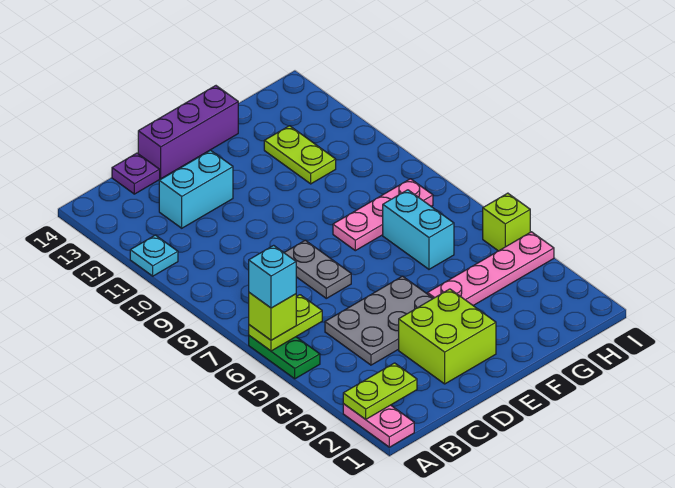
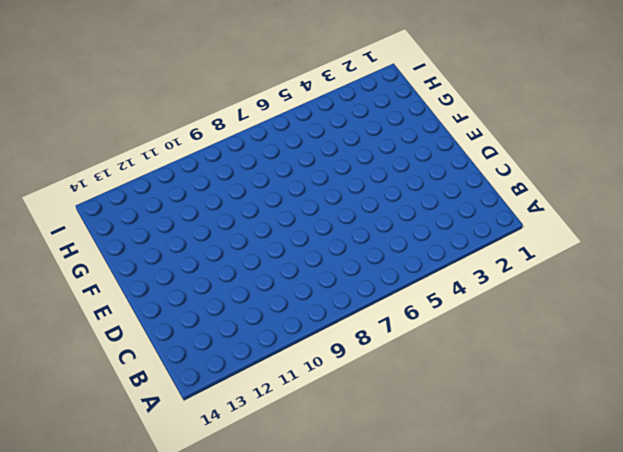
none -> pink 1x2 plate [343,404,414,447]
none -> green 1x2 plate [249,336,320,379]
none -> cyan 1x1 plate [130,235,178,276]

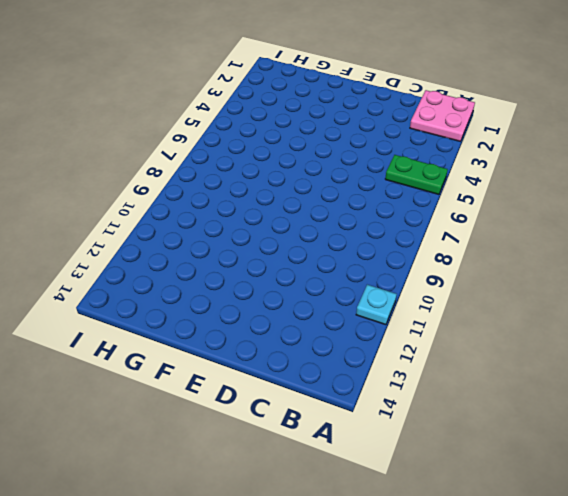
pink 2x2 plate [410,90,475,141] -> pink 1x2 plate [343,404,414,447]
green 1x2 plate [385,155,448,195] -> green 1x2 plate turned to [249,336,320,379]
none -> grey 2x3 plate [325,276,433,365]
none -> cyan 1x2 brick [159,150,233,228]
none -> purple 1x1 plate [112,153,160,194]

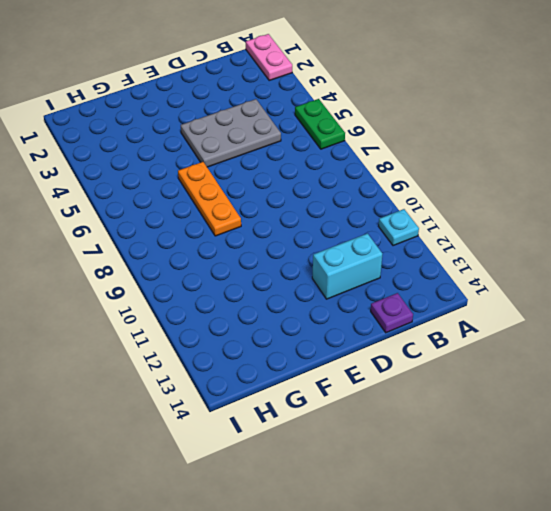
orange 1x3 plate [178,162,241,236] -> pink 1x3 plate [333,179,433,251]
none -> lime 2x2 brick [399,289,496,384]
none -> grey 1x2 plate [284,240,351,298]
none -> purple 1x3 brick [138,86,238,179]

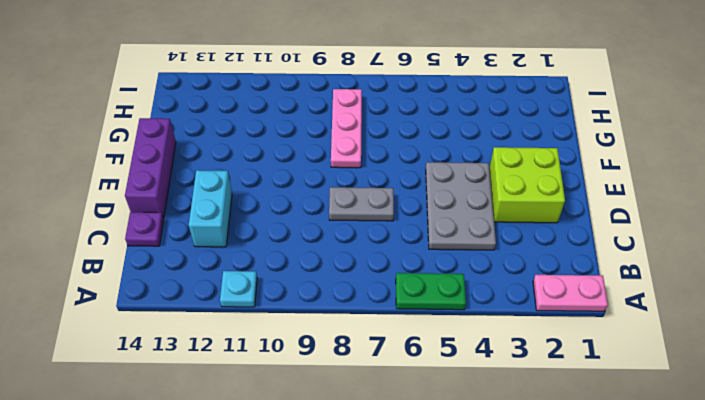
none -> pink 1x4 plate [427,232,554,305]
none -> cyan 1x2 brick [383,190,454,269]
none -> lime 1x2 plate [264,126,336,184]

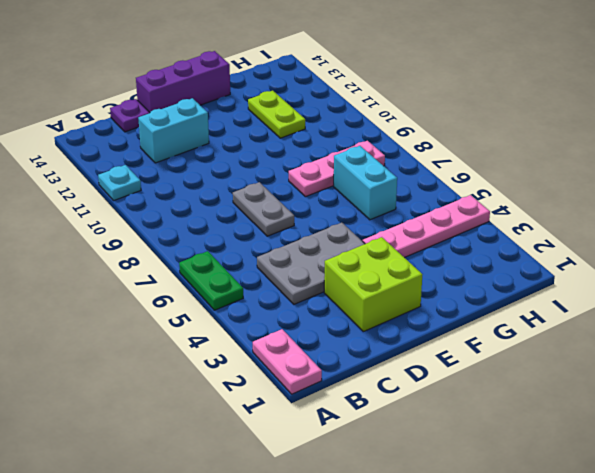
none -> lime 1x1 brick [483,193,530,251]
none -> lime 1x2 plate [343,363,417,419]
none -> lime 1x2 plate [249,295,322,351]

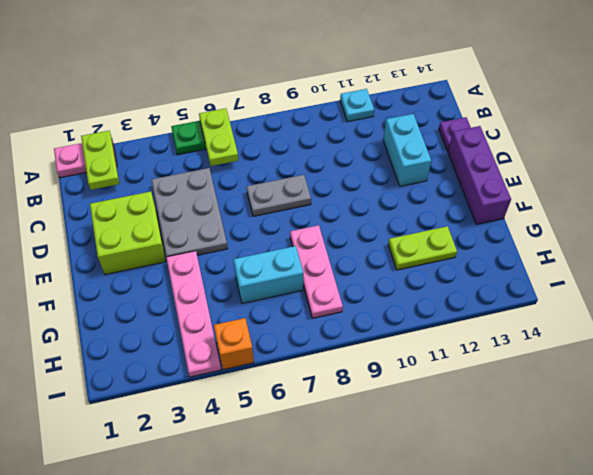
orange 1x1 brick [214,318,254,370] -> lime 1x1 brick [483,193,530,251]
none -> lime 1x1 brick [249,293,296,340]
none -> cyan 1x1 brick [249,245,296,308]

